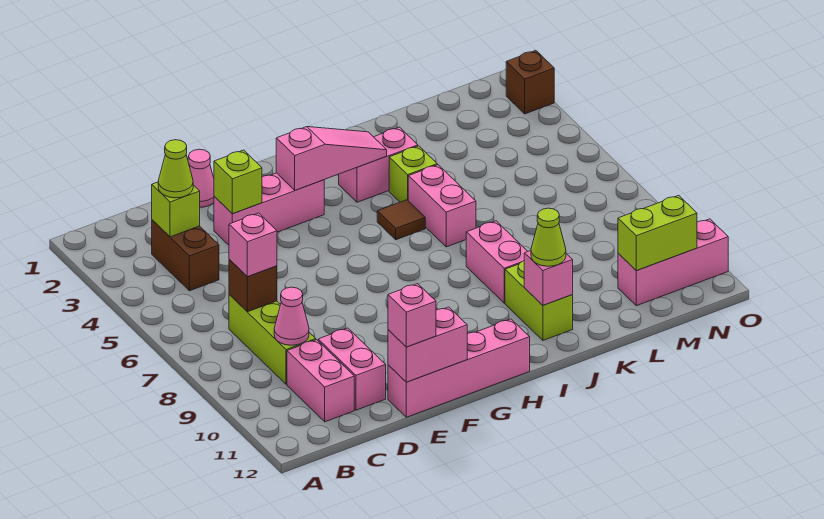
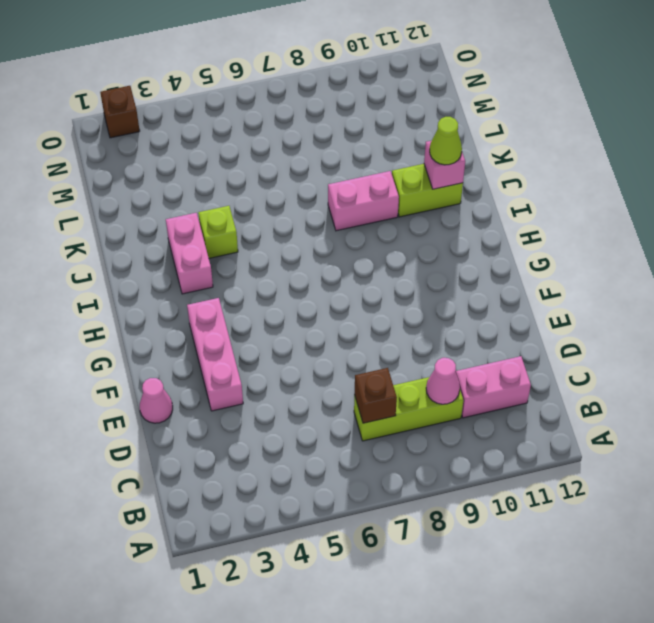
none -> brown 1x2 brick [152,220,219,291]
none -> pink 1x2 brick [318,328,386,410]
none -> pink 1x4 brick [388,319,530,417]

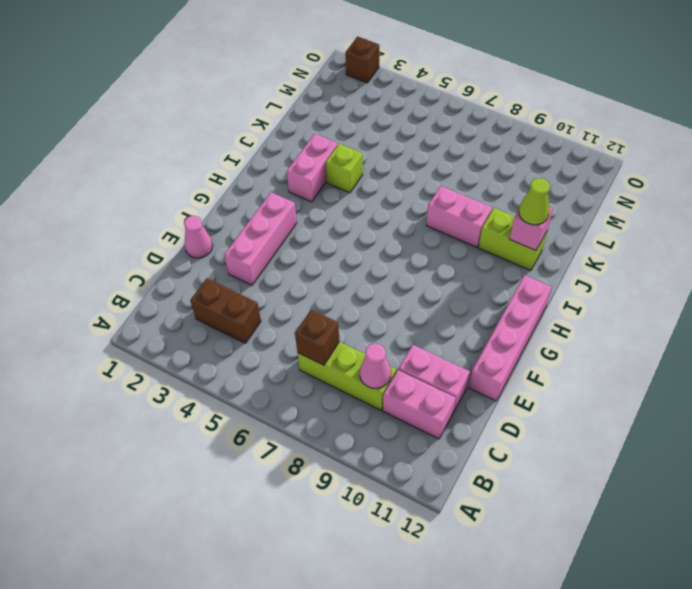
none -> brown 1x1 tile [377,200,425,240]
none -> pink 1x2 brick [408,165,476,247]
none -> pink 1x3 brick [618,219,728,306]

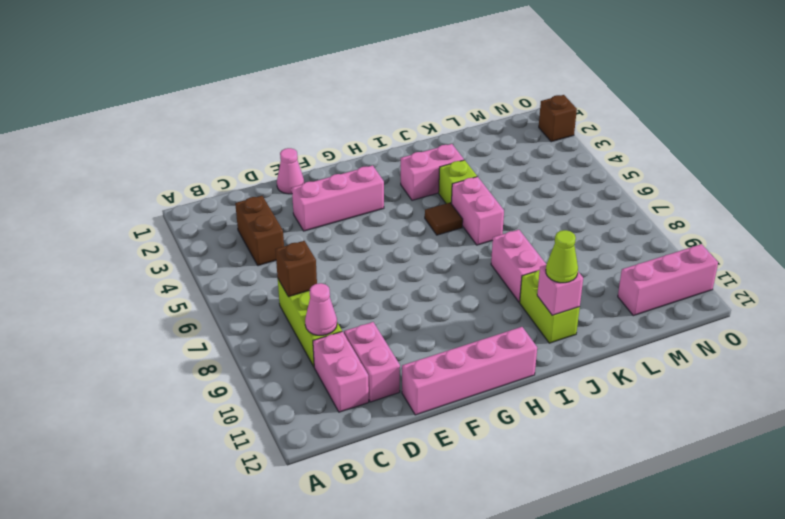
none -> lime 1x1 brick [152,182,200,237]
none -> lime 1x1 brick [214,150,262,214]
none -> pink 1x2 brick [388,307,467,382]

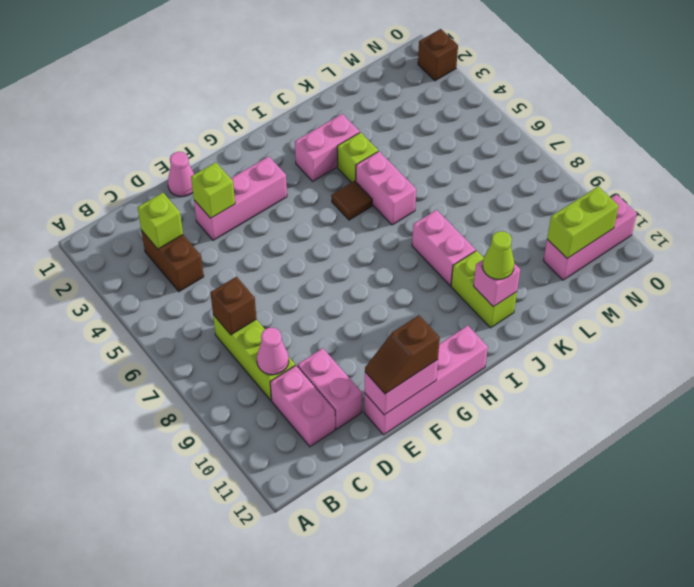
brown 1x2 slope [365,315,440,394] -> pink 1x1 brick [388,284,436,347]
none -> pink 1x3 slope [276,127,387,190]
none -> lime 1x1 cone [158,140,193,198]
none -> pink 1x1 brick [229,213,277,277]

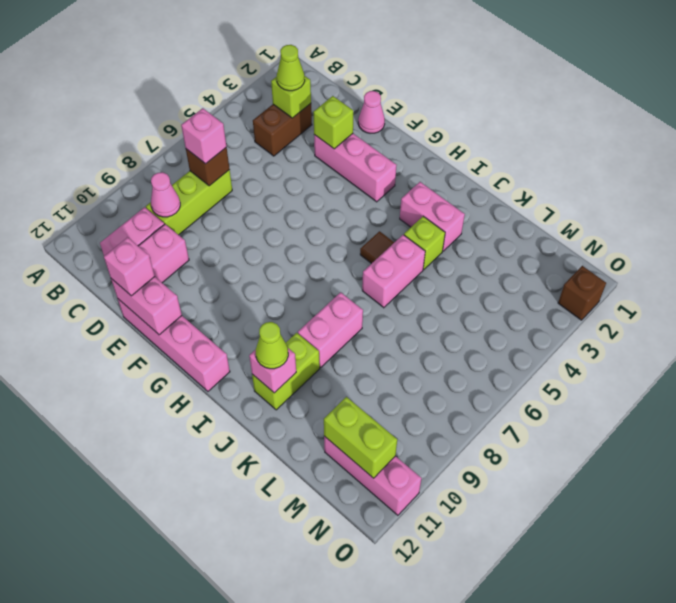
none -> pink 1x3 slope [276,127,387,190]

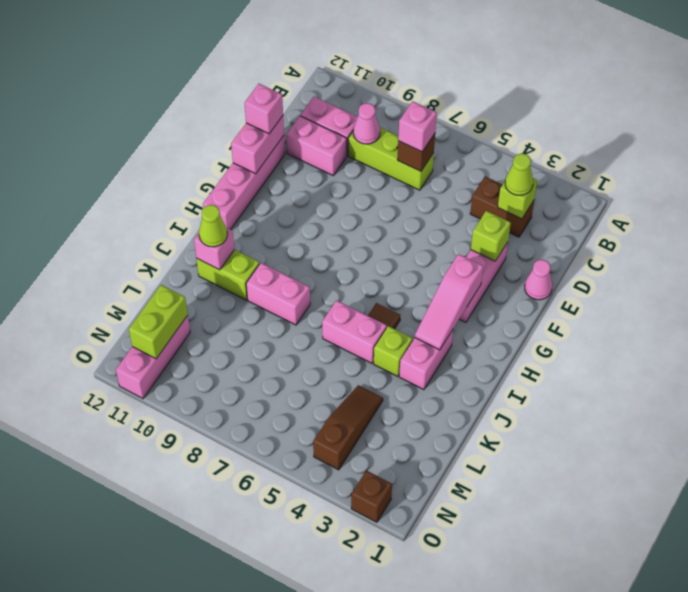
brown 1x3 slope [313,385,383,470] -> none

